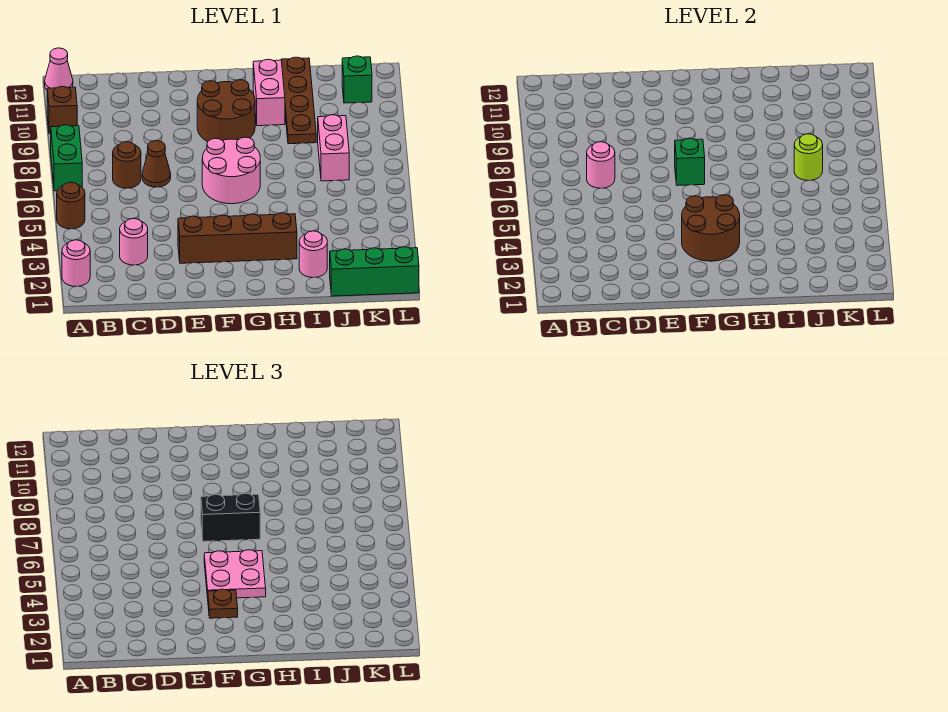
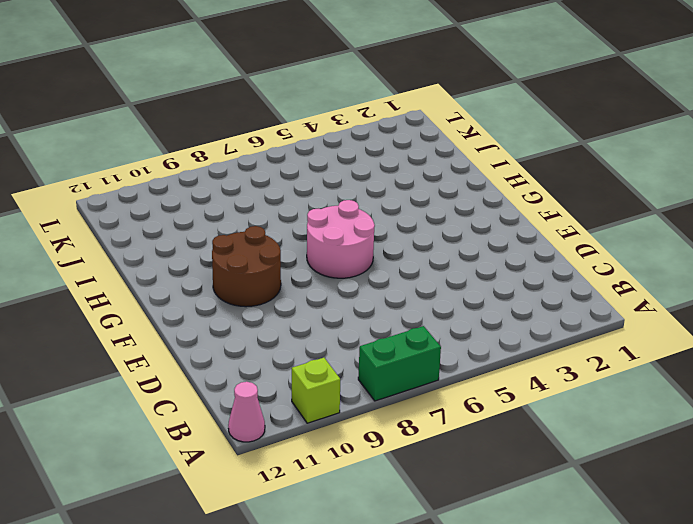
lime 1x1 brick [292,358,340,423] -> brown 1x1 brick [47,86,77,134]
none -> pink 1x1 round brick [62,240,90,286]
none -> brown 1x1 round brick [57,182,85,229]
none -> pink 1x1 round brick [120,219,148,265]

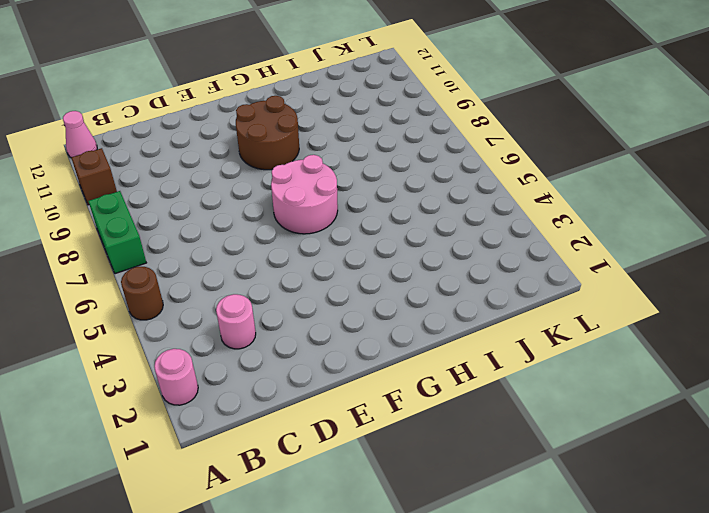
none -> brown 1x1 round brick [113,142,141,188]
none -> brown 1x1 cone [142,141,171,187]
none -> brown 1x4 brick [178,213,297,263]

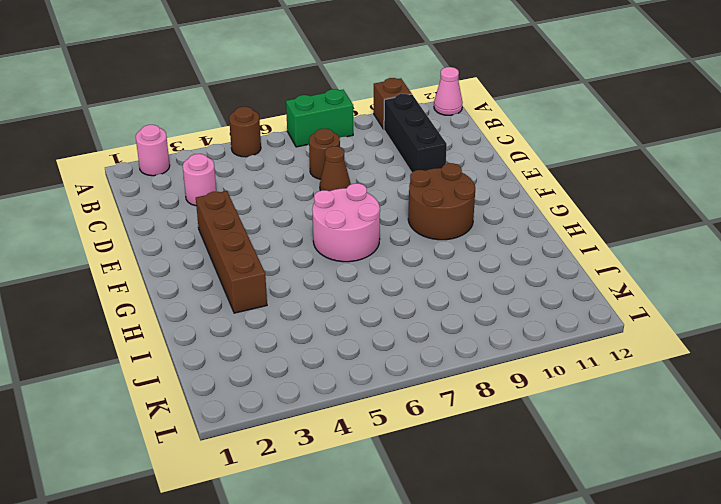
black 1x3 brick [384,94,447,173] -> none
none -> pink 1x2 brick [253,59,285,126]
none -> pink 1x1 round brick [299,231,327,278]
none -> brown 1x4 plate [281,57,316,144]

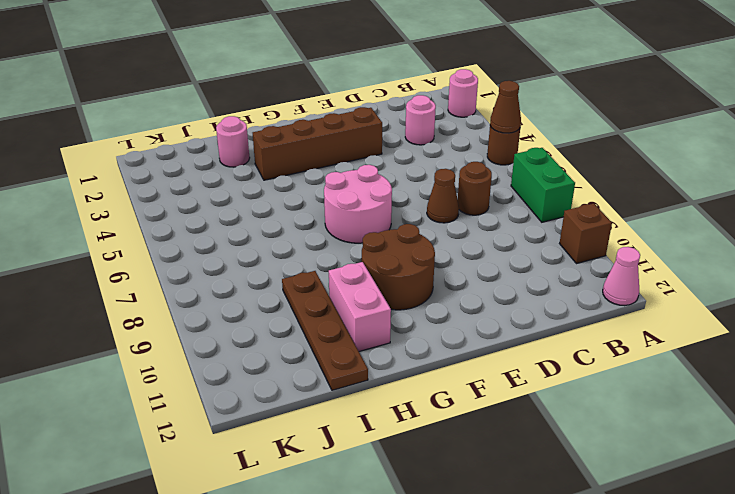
brown 1x1 cone [490,81,521,133] -> none
none -> green 1x3 brick [330,247,419,296]
none -> pink 1x2 brick [318,115,349,181]
none -> green 1x1 brick [342,56,372,103]

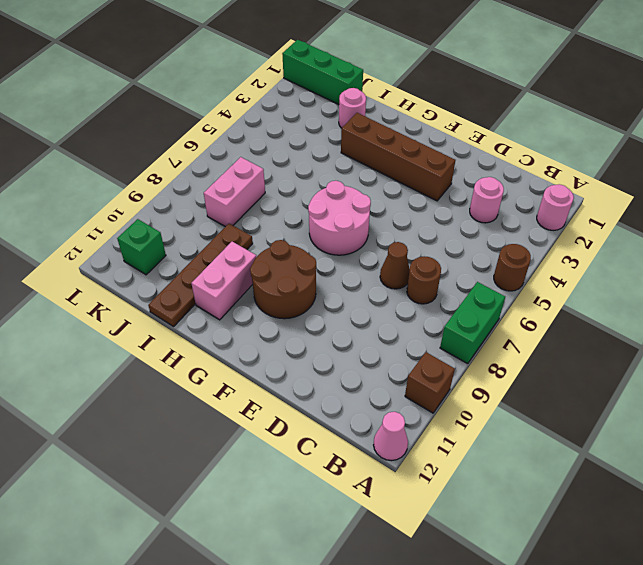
none -> pink 1x1 round brick [587,142,615,188]
none -> brown 2x2 round brick [682,195,740,261]
none -> green 1x1 brick [675,138,705,185]

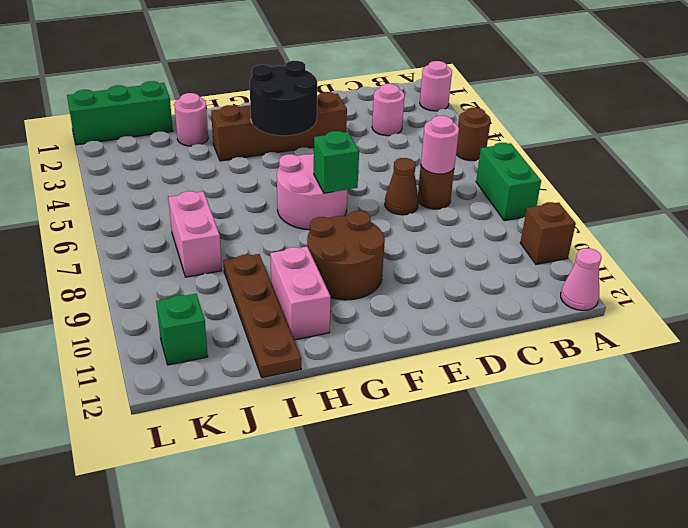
black 2x2 round brick [250,61,317,136] -> brown 2x2 round brick [682,195,740,261]
none -> lime 1x1 round brick [794,134,823,180]
none -> brown 1x1 plate [208,589,238,618]
none -> pink 2x2 plate [204,550,266,598]

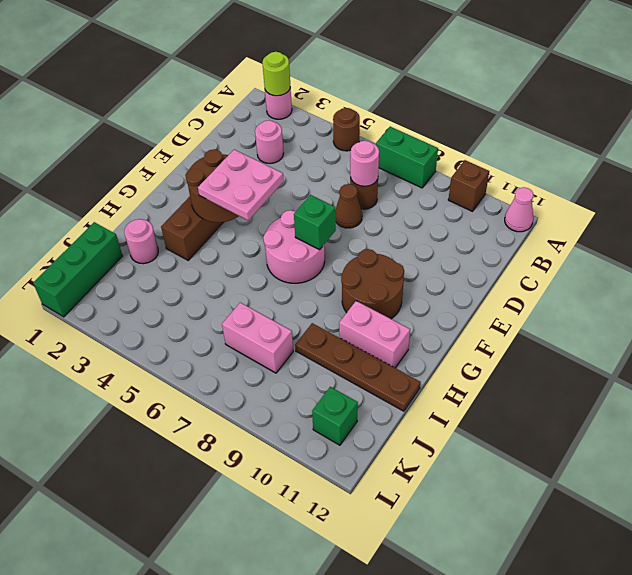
lime 1x1 round brick [262,52,290,96] -> lime 1x1 round brick moved to [794,134,823,180]
none -> brown 1x1 plate [208,589,238,618]
none -> black 1x2 brick [201,493,260,541]

